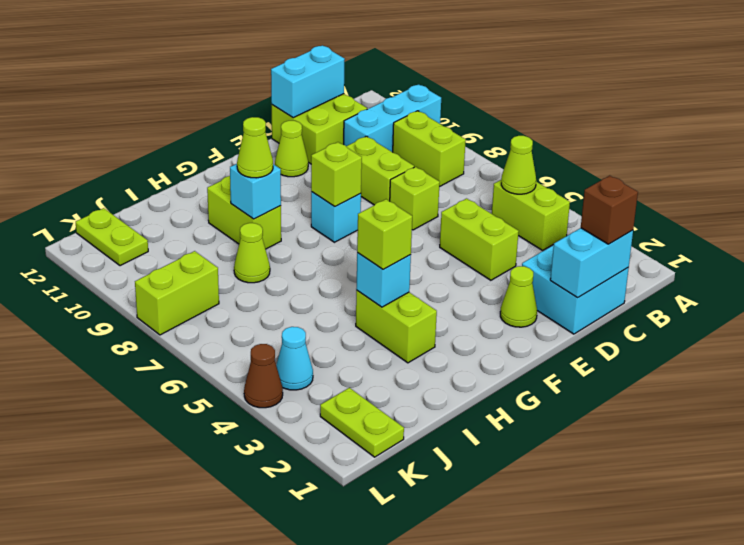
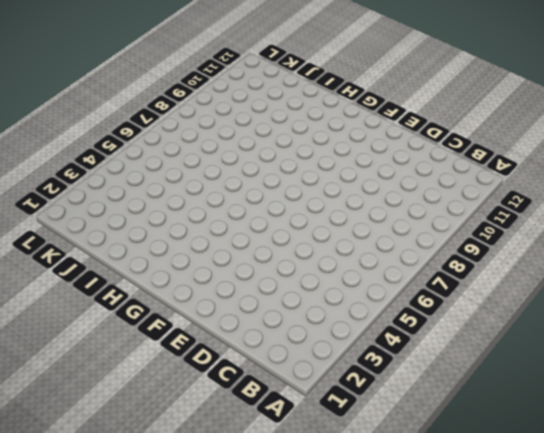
none -> cyan 1x3 brick [344,84,441,152]
none -> lime 1x2 brick [492,180,570,250]
none -> lime 1x2 brick [393,111,466,186]

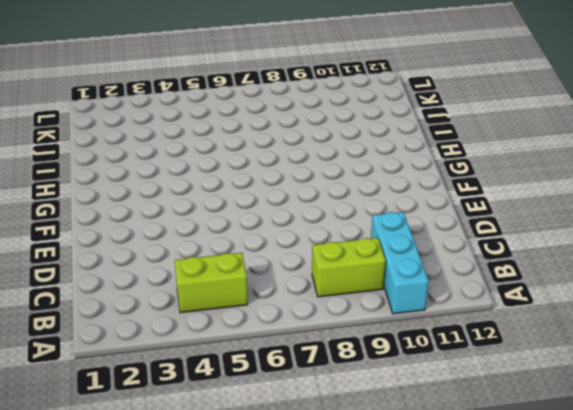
none -> cyan 2x2 brick [522,245,629,334]
none -> lime 2x2 brick [272,94,367,164]
none -> lime 1x2 brick [440,199,519,280]

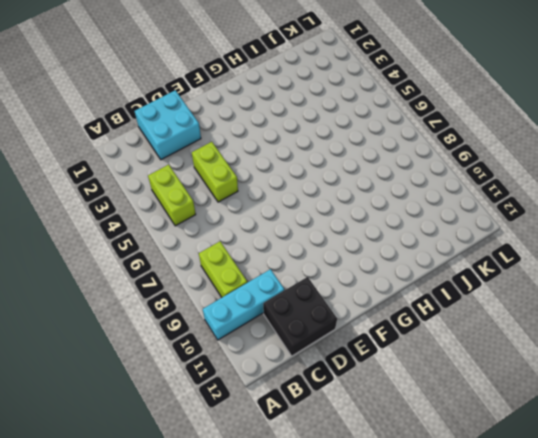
black 2x2 brick [263,277,337,356] -> lime 2x2 brick [272,94,367,164]
none -> lime 1x1 brick [390,167,440,230]
none -> lime 1x2 brick [346,136,414,205]
none -> lime 1x1 cone [500,266,537,327]

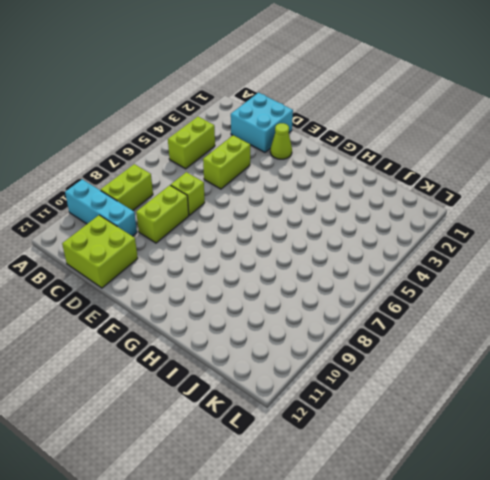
none -> lime 1x1 cone [275,121,308,177]
none -> cyan 1x1 brick [311,192,361,242]
none -> lime 1x2 brick [356,290,437,363]

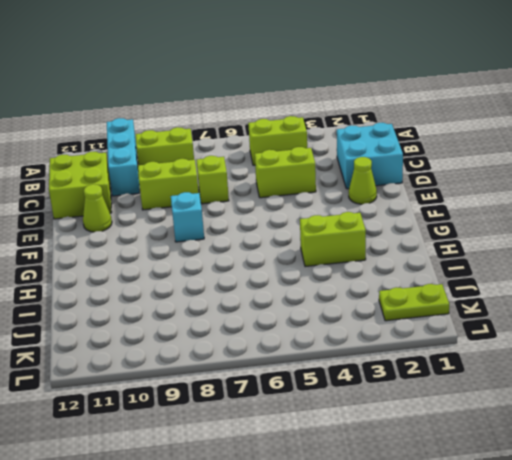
none -> lime 1x2 brick [207,176,281,249]
none -> lime 1x1 cone [234,223,270,283]
none -> cyan 1x1 cone [276,327,313,390]

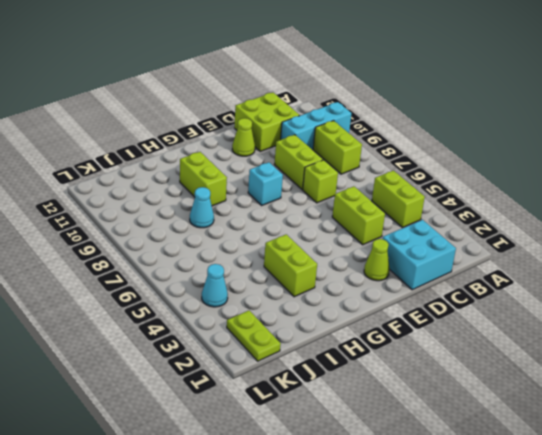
cyan 1x1 cone [190,187,214,228] -> lime 1x1 cone [234,223,270,283]
none -> lime 1x2 brick [135,251,219,335]
none -> lime 1x2 plate [76,208,148,266]
none -> brown 1x1 cone [244,344,283,408]

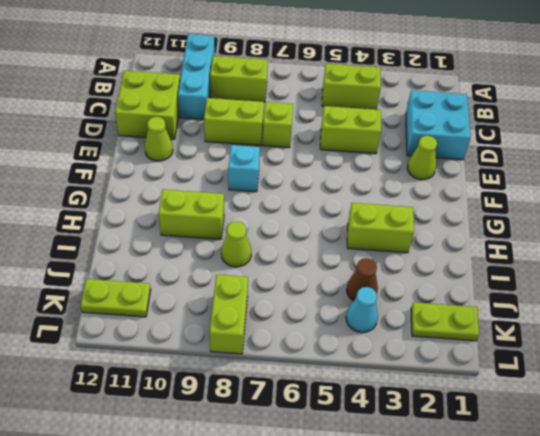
brown 1x1 cone [347,258,378,301] -> brown 1x1 cone moved to [244,344,283,408]
none -> lime 1x1 cone [501,136,536,194]
none -> cyan 1x2 brick [550,228,633,297]
none -> cyan 1x2 brick [271,45,345,118]

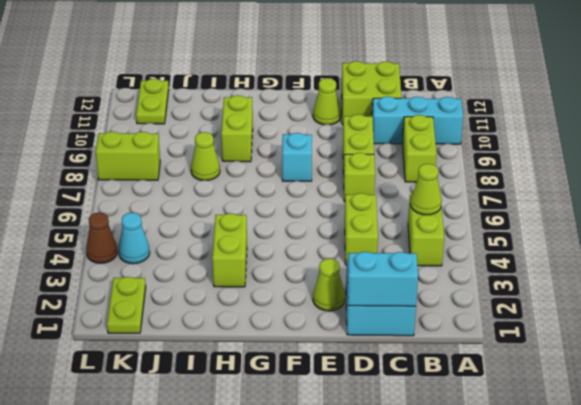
none -> cyan 1x2 brick [271,45,345,118]
none -> lime 1x1 brick [311,142,362,207]
none -> cyan 1x1 brick [356,253,411,307]

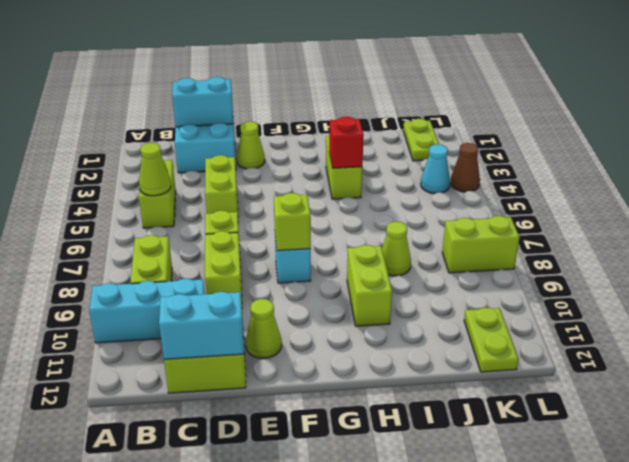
red 1x1 brick [329,117,364,168] -> cyan 1x1 brick [356,253,411,307]
none -> cyan 1x1 brick [230,164,281,219]
none -> brown 1x1 brick [581,176,638,244]
none -> lime 1x1 brick [357,199,412,270]

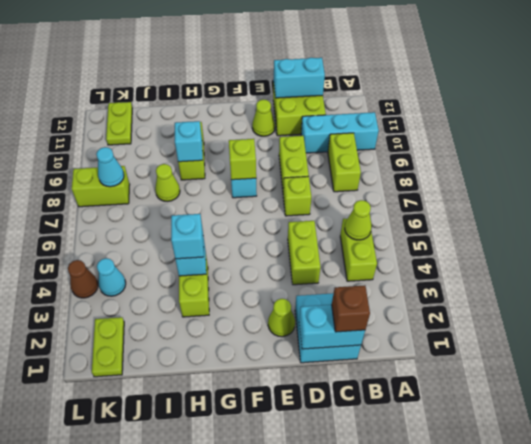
cyan 1x1 brick [171,214,204,259] -> lime 1x1 brick [357,199,412,270]
cyan 1x1 cone [96,147,124,187] -> none
none -> lime 1x1 cone [237,117,273,178]

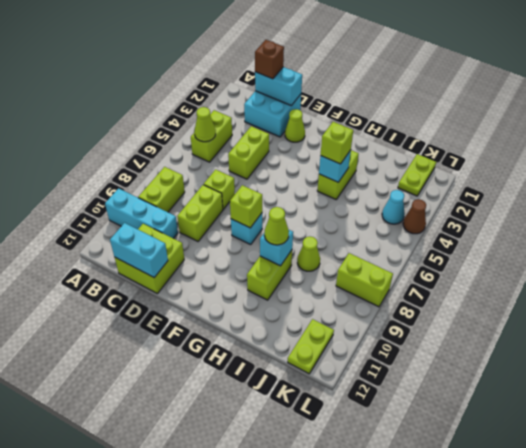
none -> lime 1x1 cone [275,121,308,177]

